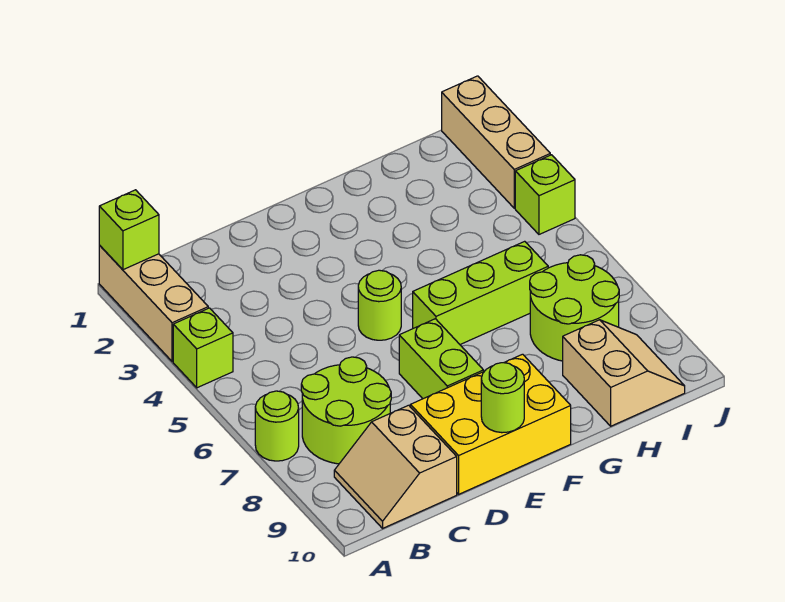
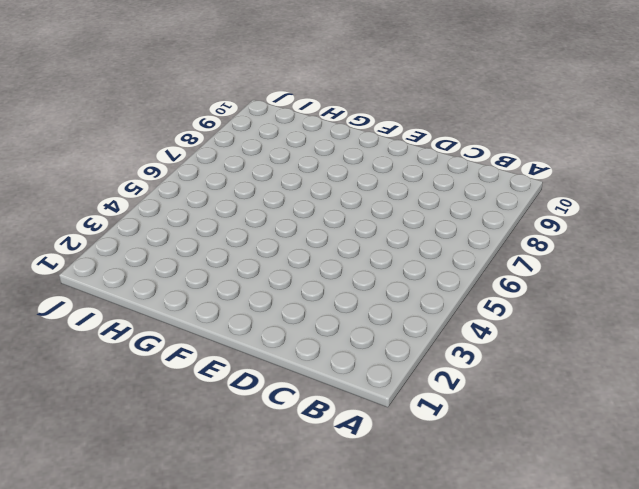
none -> tan 1x3 brick [99,246,208,362]
none -> lime 1x1 brick [173,308,233,388]
none -> lime 1x1 round brick [255,391,299,461]

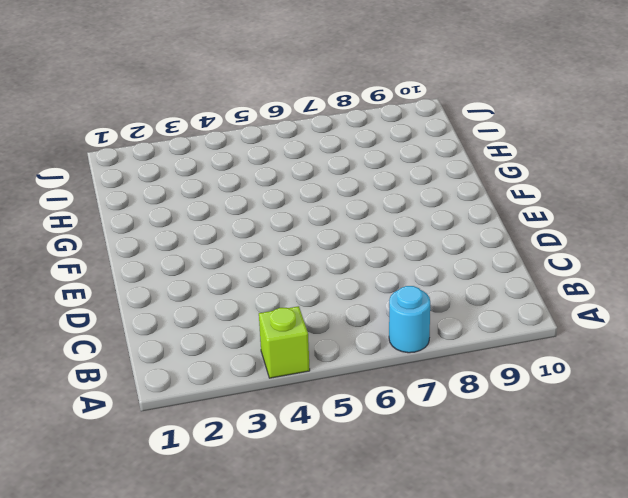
cyan 1x1 round brick [389,286,430,353] -> lime 1x1 round brick [255,391,299,461]
none -> tan 1x3 brick [99,246,208,362]
none -> lime 2x2 round brick [301,357,391,464]
none -> tan 2x2 slope [334,405,457,528]

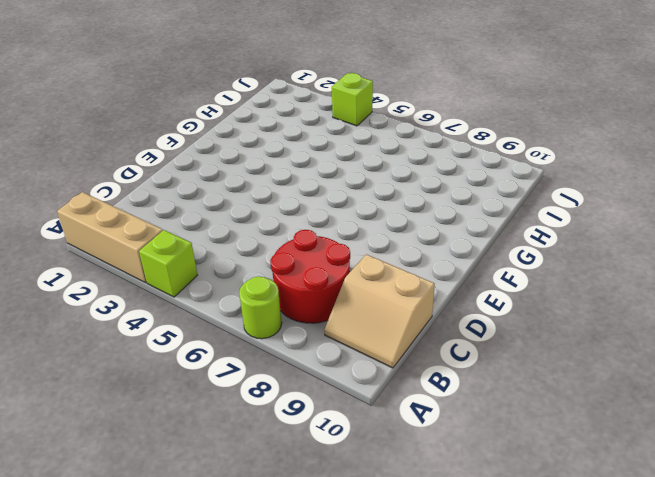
red 2x2 round brick [270,230,350,323] -> lime 2x2 round brick [301,357,391,464]
none -> yellow 2x3 brick [410,354,571,494]
none -> lime 1x1 round brick [358,270,401,340]
none -> lime 1x2 brick [399,319,484,399]

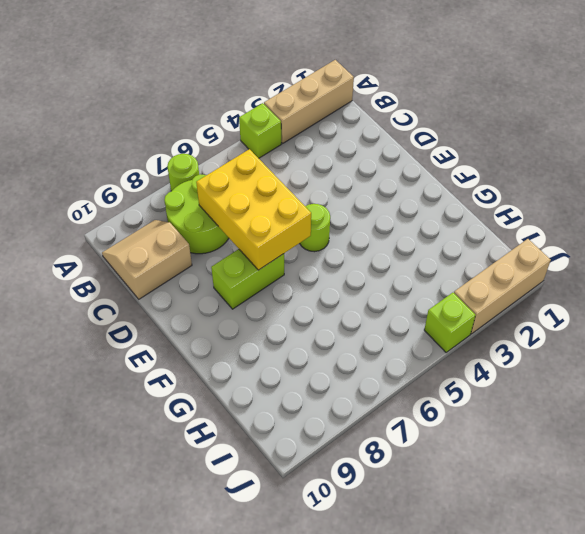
yellow 2x3 brick [196,149,311,270] -> yellow 2x3 brick moved to [410,354,571,494]
none -> lime 1x3 brick [413,241,548,344]
none -> lime 2x2 round brick [530,255,619,361]
none -> tan 2x2 slope [563,320,685,426]

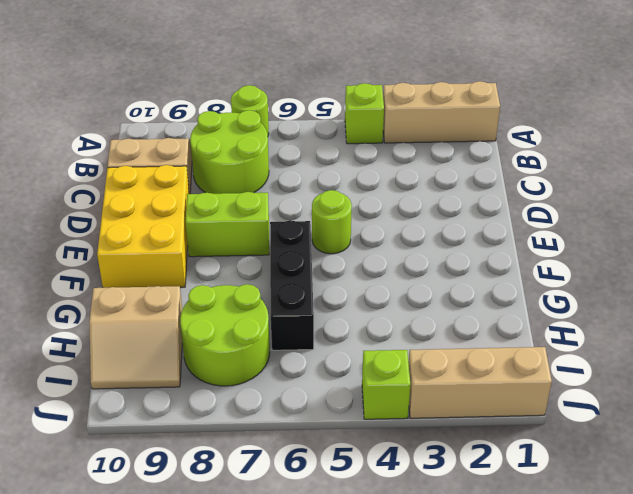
black 1x3 brick [270,220,314,350] -> lime 1x3 brick [413,241,548,344]
none -> lime 1x1 brick [99,190,159,270]
none -> lime 1x1 round brick [481,363,524,433]

